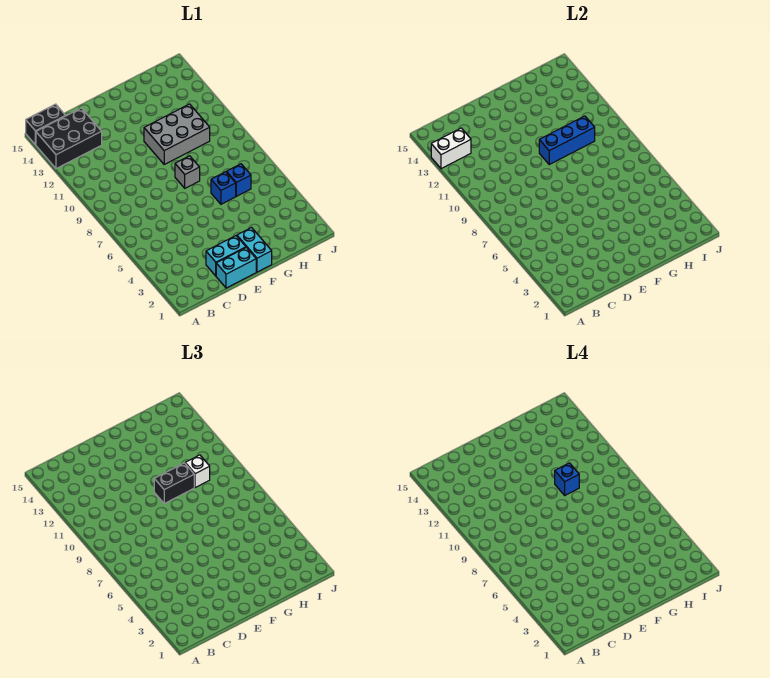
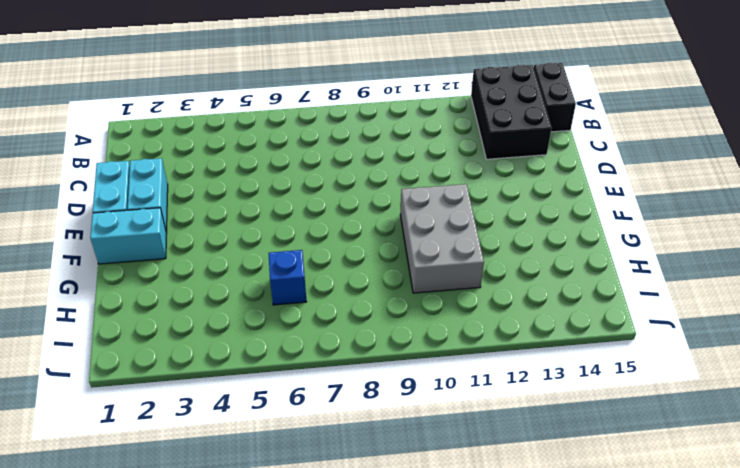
none -> grey 1x1 brick [175,156,200,188]
none -> blue 1x1 brick [211,172,236,204]
none -> white 1x2 brick [431,128,471,169]

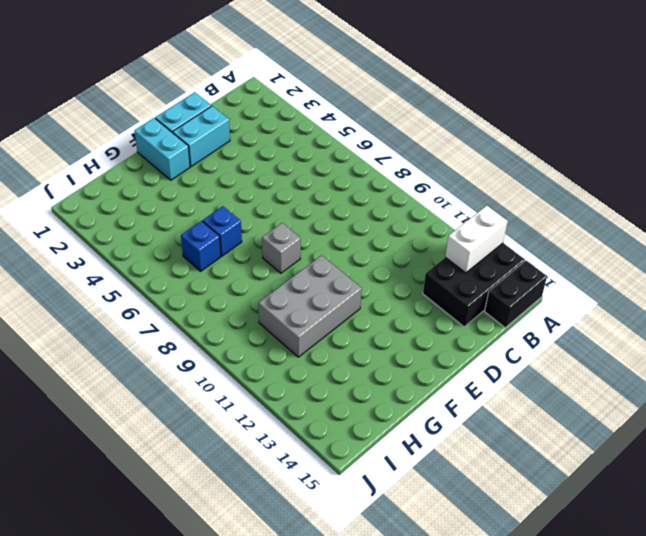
none -> blue 1x3 brick [539,116,595,164]
none -> black 1x2 brick [154,463,194,503]
none -> white 1x1 brick [185,455,210,488]

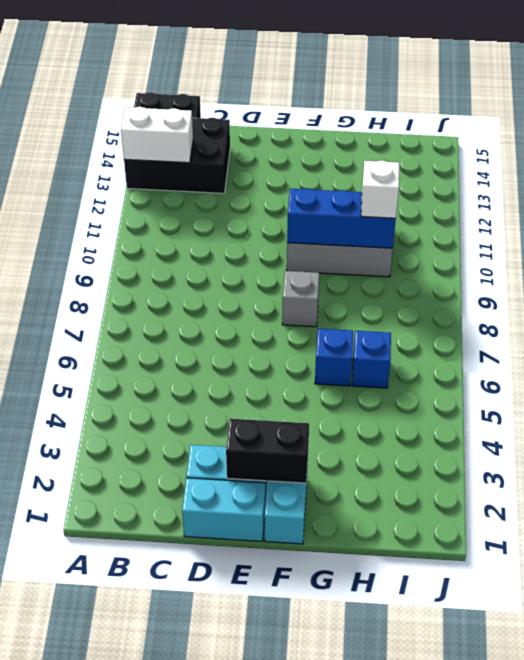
black 1x2 brick [226,419,309,483] -> black 1x2 brick moved to [154,463,194,503]
none -> blue 1x1 brick [555,463,579,495]

